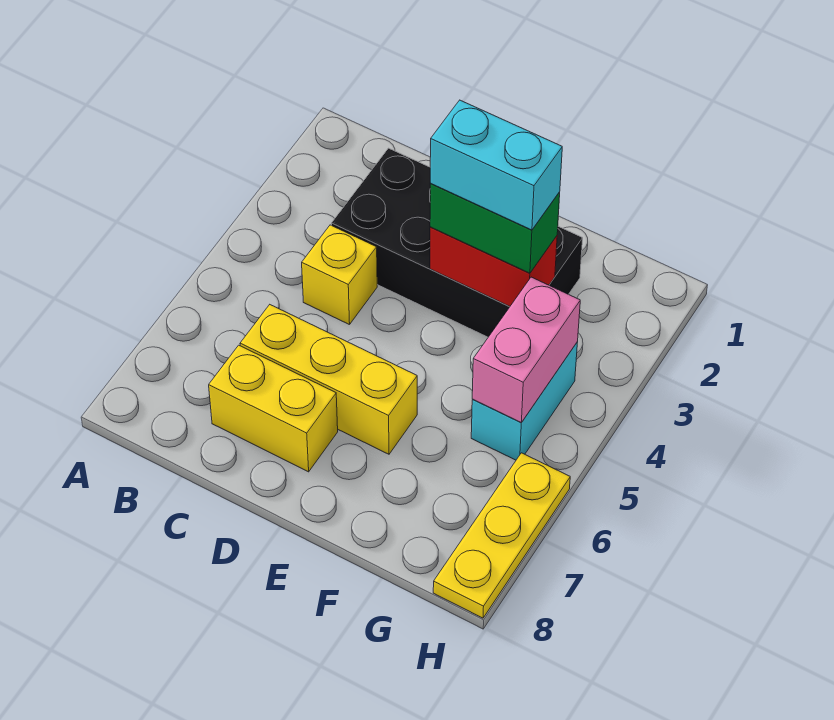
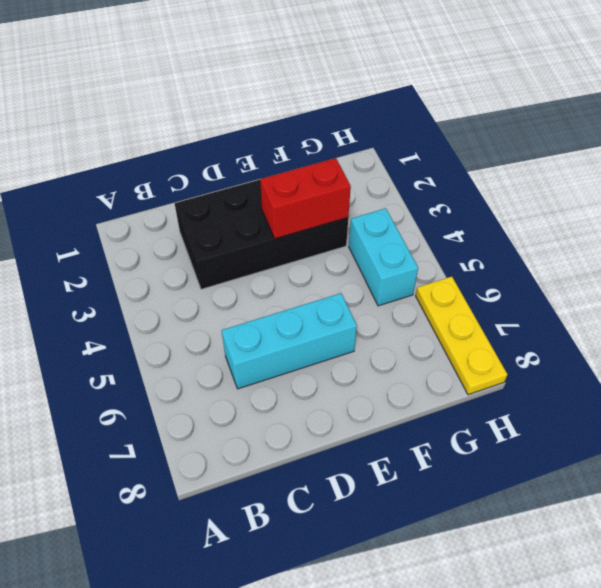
cyan 1x3 brick [222,293,357,389] -> yellow 1x3 brick [240,305,417,454]
none -> yellow 1x1 brick [302,225,377,325]
none -> yellow 1x2 brick [209,345,338,472]

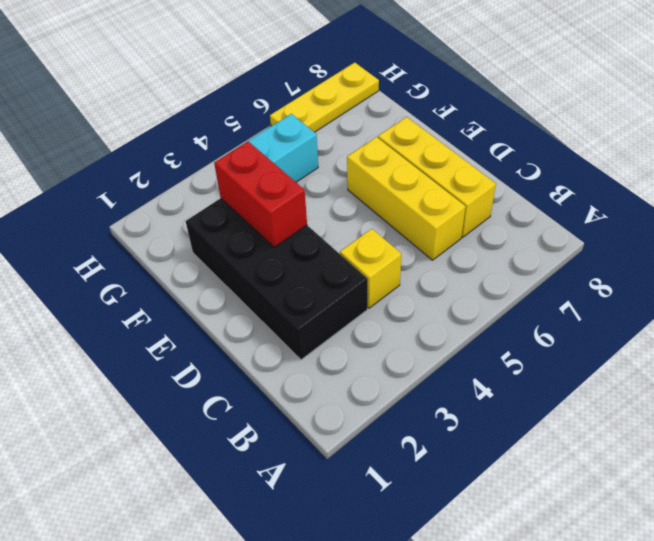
yellow 1x3 brick [378,117,496,237] -> yellow 1x2 brick [209,345,338,472]
none -> pink 1x2 brick [472,277,580,422]
none -> green 1x2 brick [430,183,560,273]

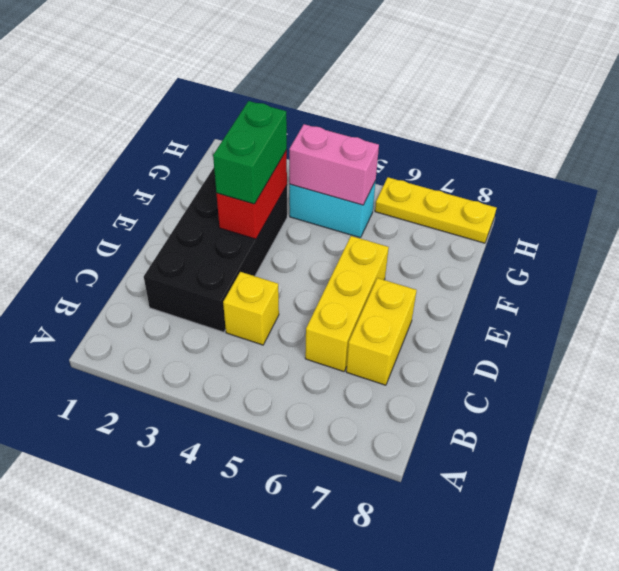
none -> cyan 1x2 brick [430,100,562,230]

